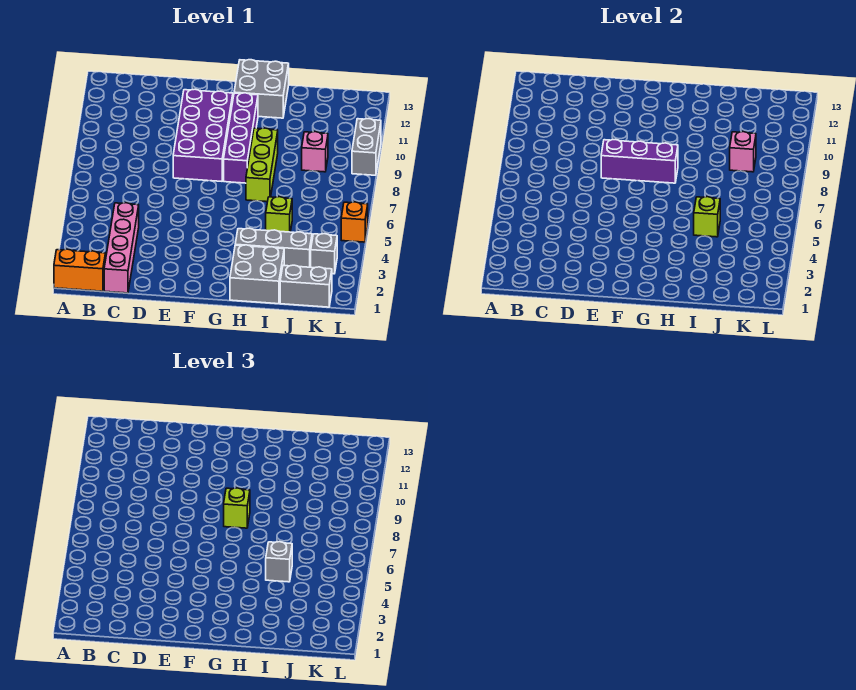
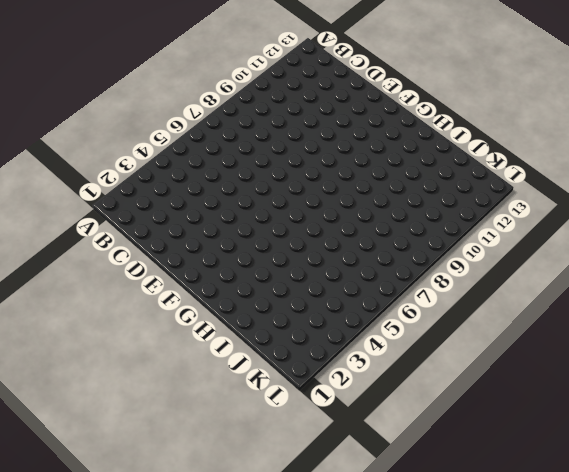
none -> orange 1x2 brick [54,249,106,291]
none -> pink 1x4 brick [104,203,139,293]
none -> purple 2x4 brick [173,89,233,181]

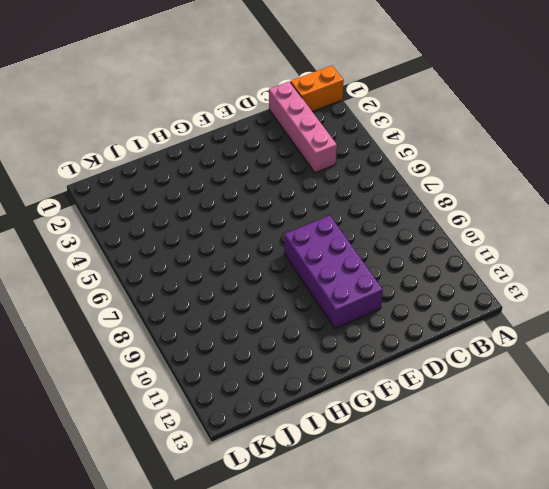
none -> purple 1x4 brick [224,93,258,183]
none -> grey 2x2 brick [234,60,289,118]
none -> grey 2x2 brick [230,245,284,304]

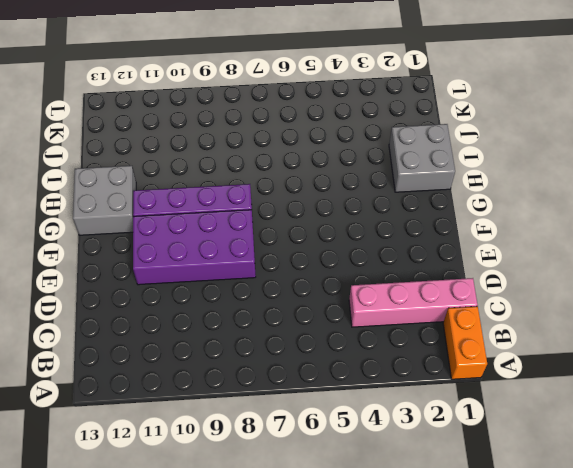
none -> grey 1x3 brick [235,228,312,267]
none -> lime 1x3 brick [246,128,278,202]
none -> lime 1x1 brick [266,197,292,232]

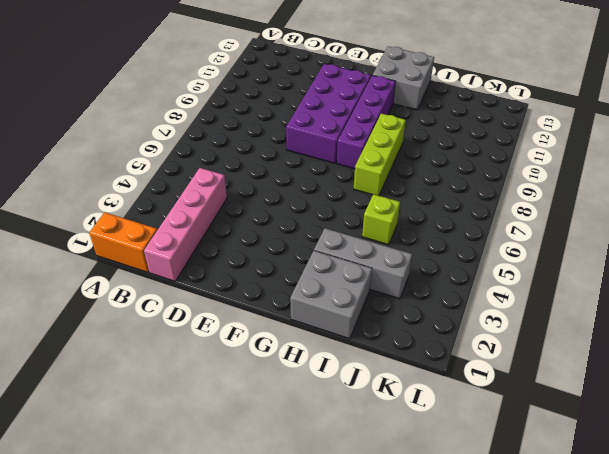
none -> grey 1x2 brick [280,265,332,307]
none -> pink 1x1 brick [302,132,328,172]
none -> grey 1x1 brick [311,234,337,274]

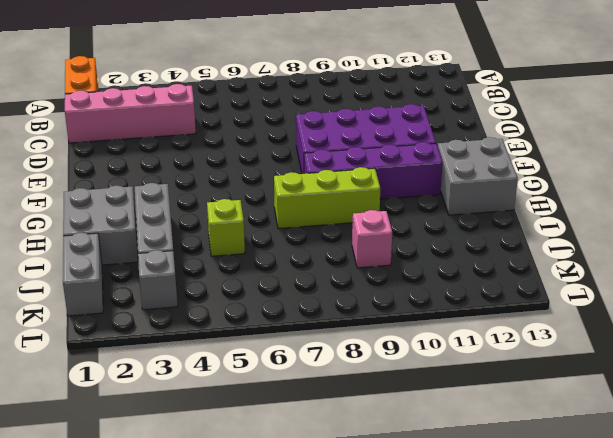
none -> orange 1x1 brick [341,202,368,242]
none -> grey 1x2 brick [352,119,381,175]
none -> purple 1x3 brick [601,140,678,183]

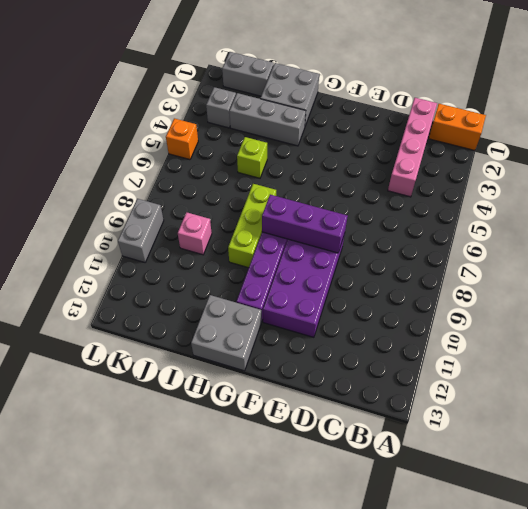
none -> lime 1x1 brick [694,197,720,237]
none -> pink 1x1 brick [730,132,756,172]
none -> lime 1x1 brick [224,488,250,528]

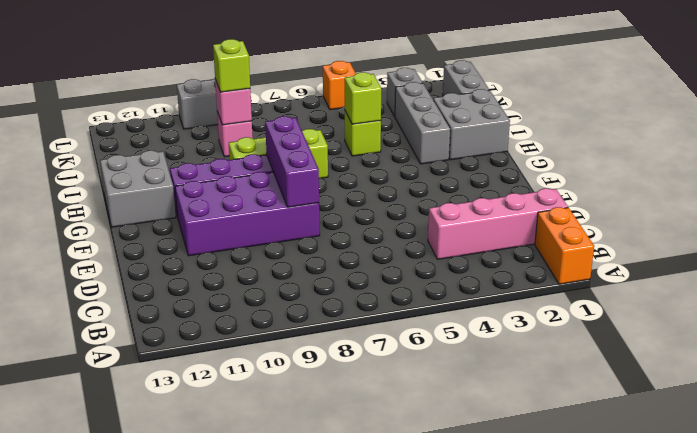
lime 1x1 brick [213,39,250,92] -> lime 1x1 brick moved to [224,488,250,528]
none -> grey 1x1 brick [266,542,292,582]

